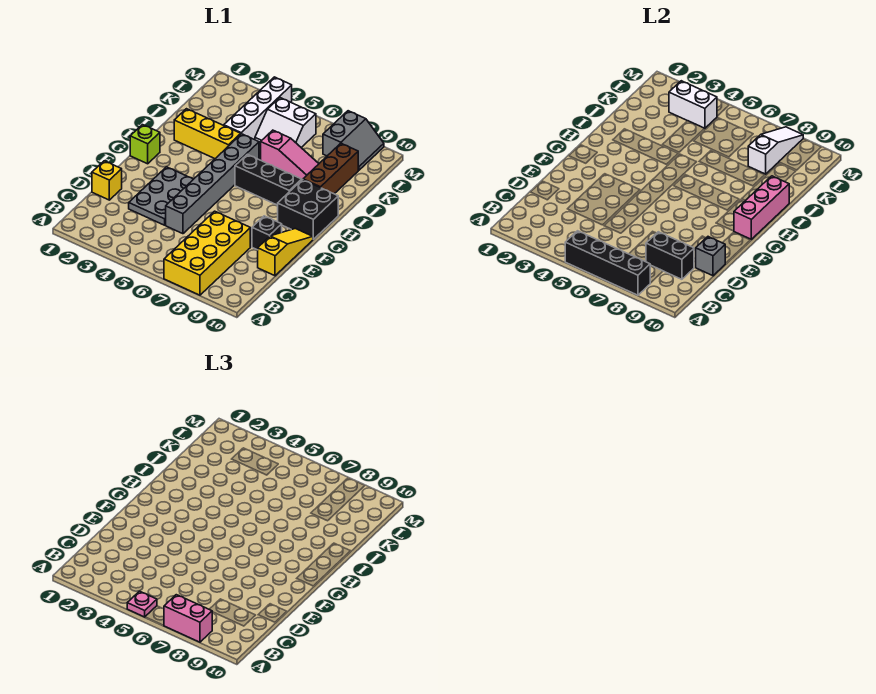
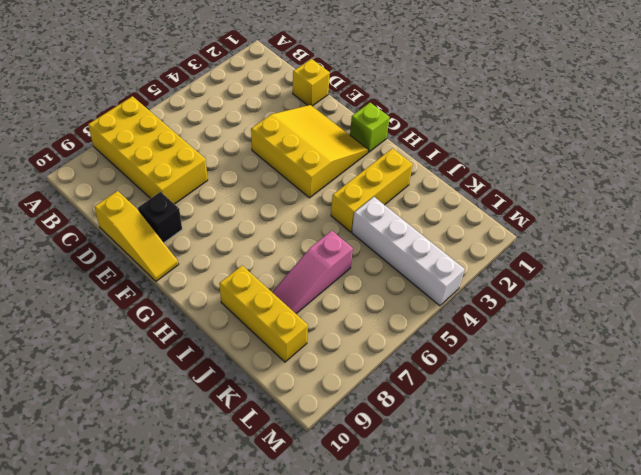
yellow 3x3 slope [251,105,368,198] -> grey 2x3 plate [129,167,193,225]
yellow 1x3 brick [219,266,308,362] -> brown 1x3 brick [303,143,358,194]
none -> grey 1x6 brick [166,134,259,234]
none -> black 2x2 brick [278,180,338,239]
none -> black 1x3 brick [235,154,302,205]

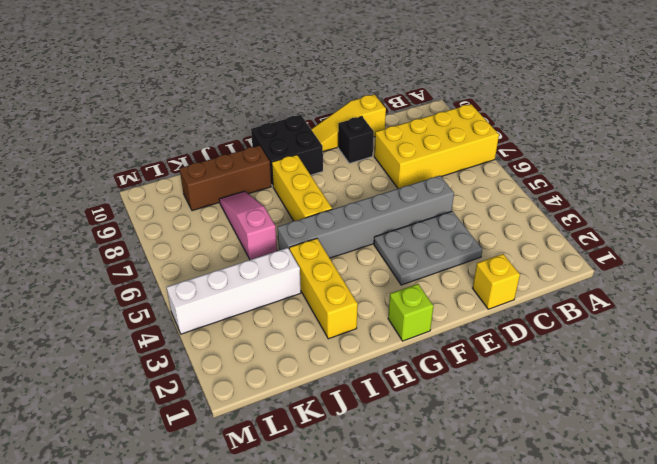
yellow 1x3 brick [272,155,332,221] -> black 1x3 brick [235,154,302,205]
none -> white 2x2 slope [255,98,316,147]
none -> grey 2x2 slope [323,111,384,170]
none -> black 1x4 brick [565,231,650,295]

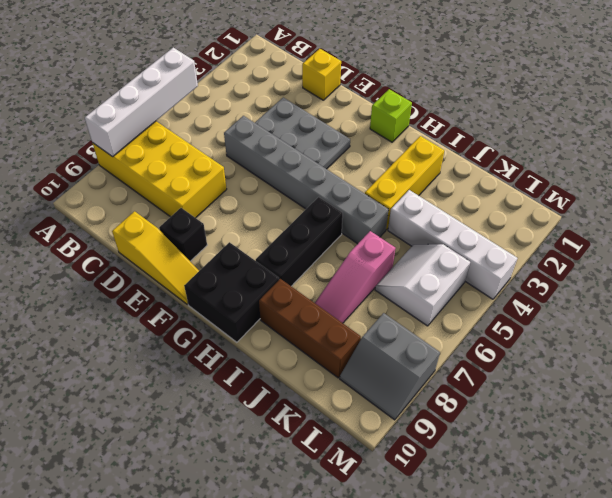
white 1x4 brick [85,48,198,157] -> black 1x4 brick [565,231,650,295]
none -> black 1x2 brick [646,232,694,279]
none -> grey 1x1 brick [695,237,725,276]
none -> pink 1x3 brick [734,176,789,239]

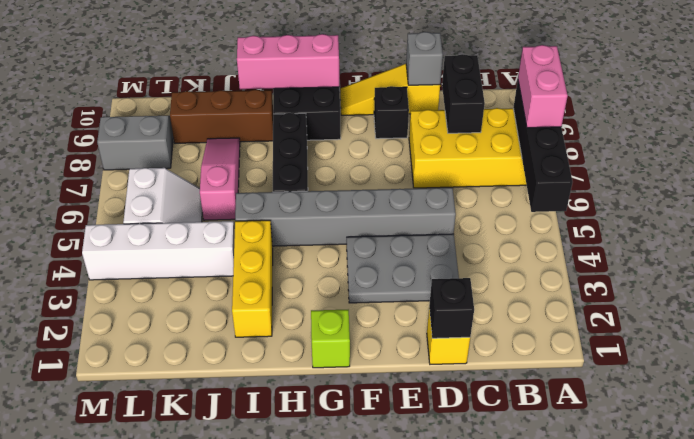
black 1x1 brick [429,278,474,338] -> none
none -> white 1x3 slope [748,127,803,174]
none -> white 1x2 brick [669,81,717,129]
none -> pink 1x1 plate [127,591,157,617]

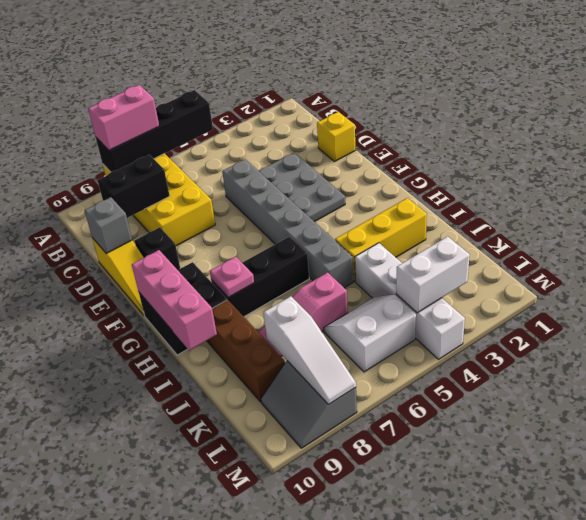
pink 1x1 plate [210,257,254,298] -> pink 1x1 plate moved to [127,591,157,617]
none -> lime 1x1 brick [130,125,160,164]

